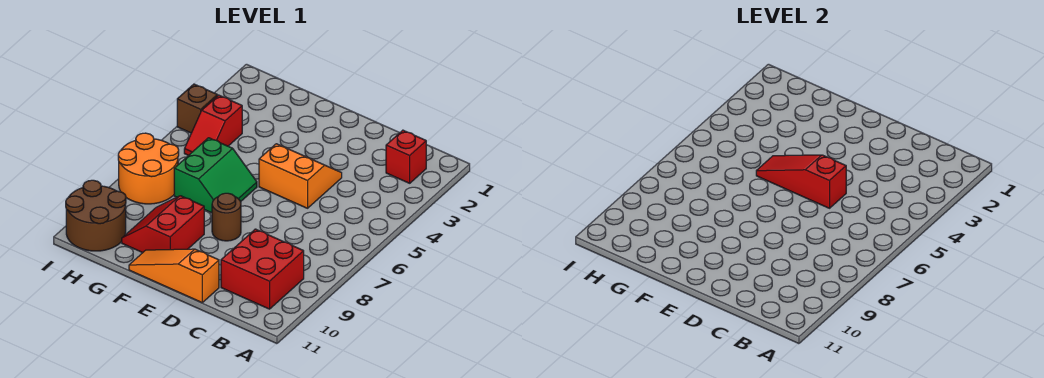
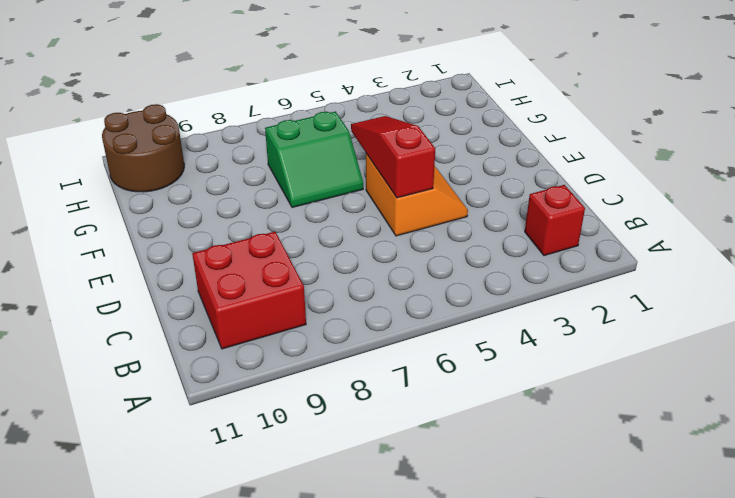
none -> orange 1x3 slope [129,249,219,302]
none -> brown 1x1 round brick [212,193,241,241]
none -> red 2x2 slope [122,196,204,253]

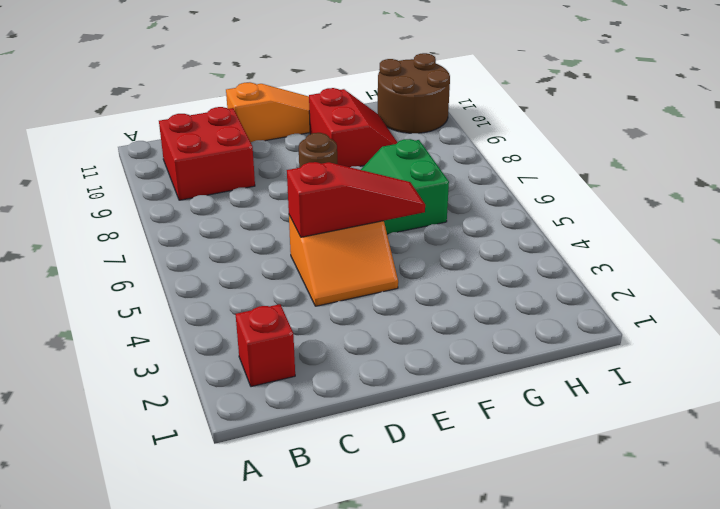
none -> red 1x2 slope [184,95,242,155]
none -> orange 2x2 round brick [118,133,179,204]
none -> brown 1x1 brick [177,84,218,133]

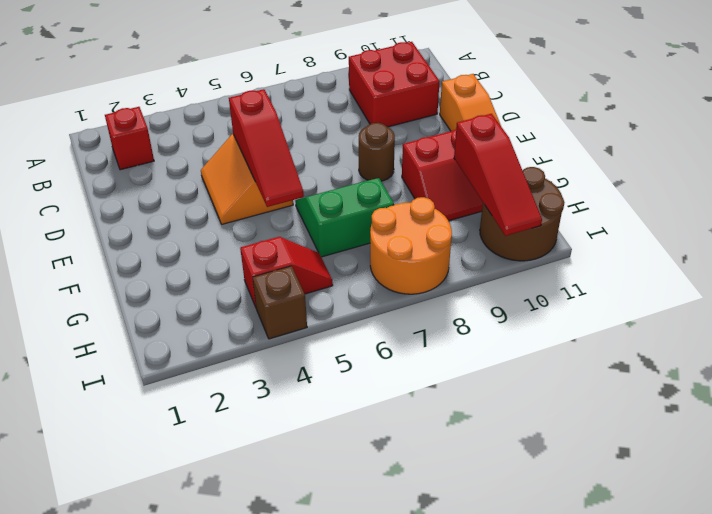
red 1x3 slope [454,114,542,236] -> none

